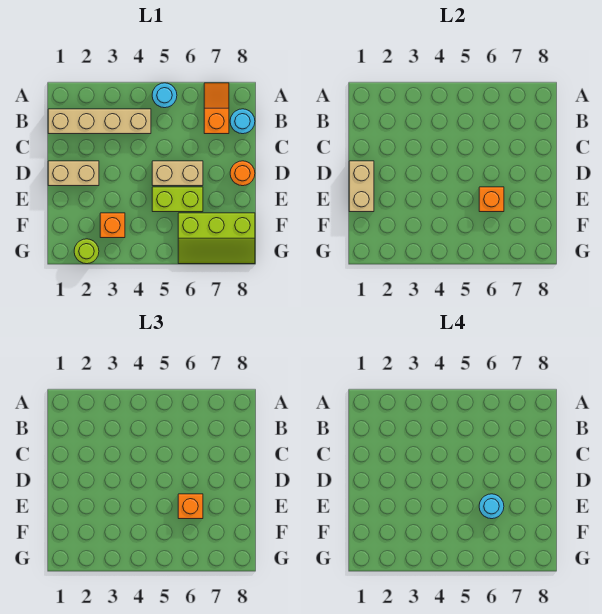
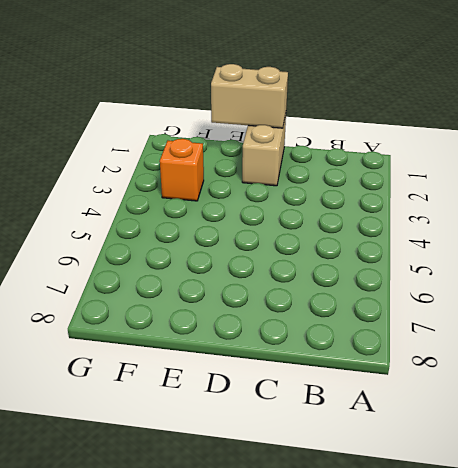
none -> cyan 1x1 round brick [152,83,177,108]
none -> orange 1x2 slope [204,83,229,134]
none -> tan 1x4 brick [48,109,151,134]

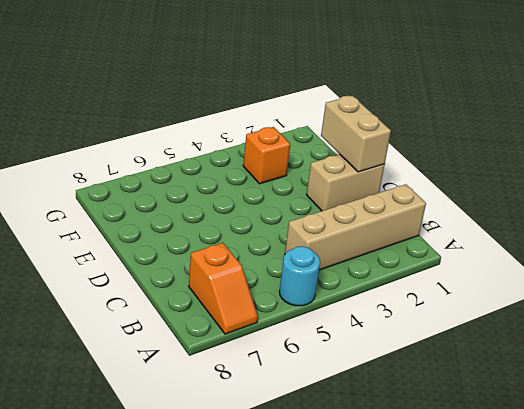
none -> cyan 1x1 round brick [230,109,255,134]
none -> tan 1x2 brick [152,161,203,186]
none -> orange 1x1 round brick [230,161,255,186]

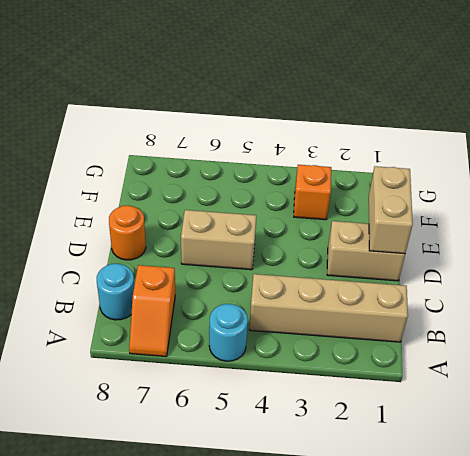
none -> lime 1x2 brick [152,187,203,212]
none -> lime 2x3 slope [178,213,255,264]
none -> lime 1x1 round brick [74,239,99,264]

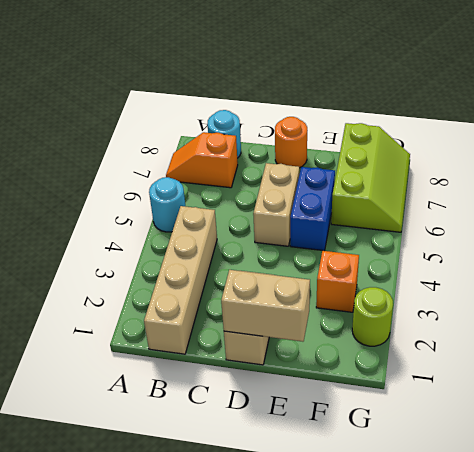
blue 1x2 brick [290,167,335,251] -> lime 1x2 brick [152,187,203,212]
none -> orange 1x1 brick [479,187,504,212]
none -> orange 1x1 brick [178,494,203,519]
none -> cyan 1x1 round brick [479,494,504,519]

